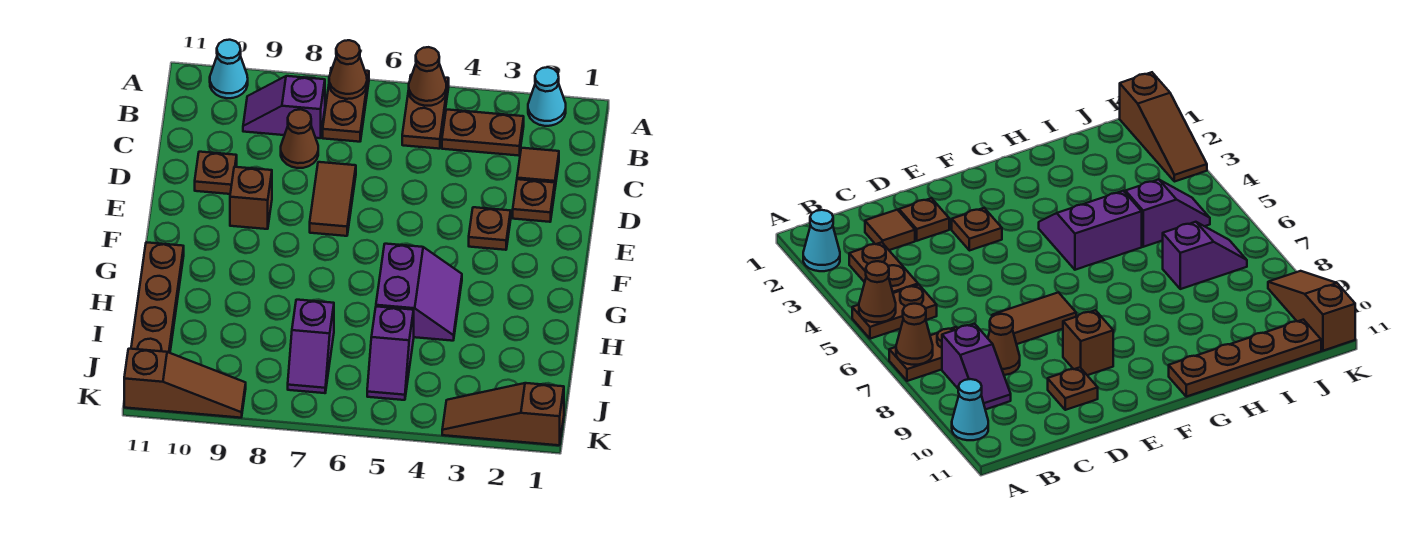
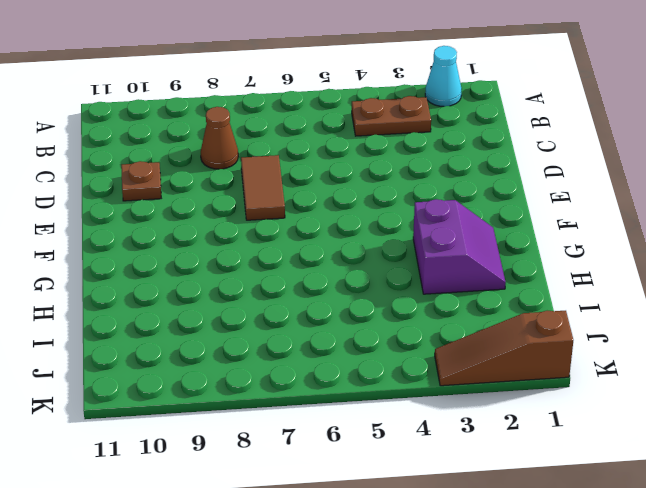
purple 2x2 slope [413,199,506,294] -> purple 2x2 slope moved to [376,244,462,341]
none -> brown 1x2 plate [402,75,449,149]
none -> brown 1x2 plate [323,68,369,142]
none -> cyan 1x1 cone [210,40,248,98]

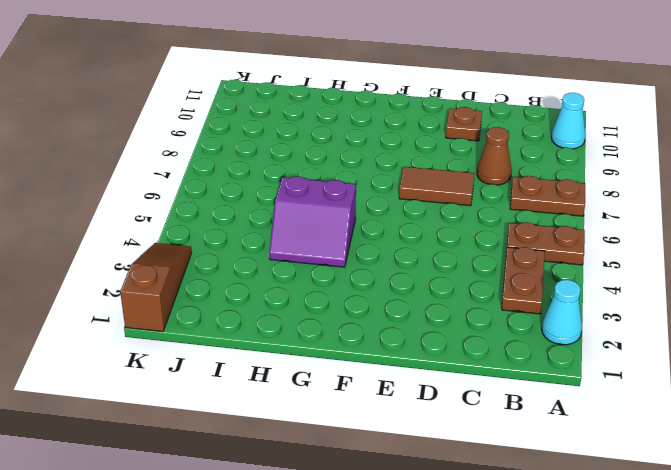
none -> purple 1x2 slope [243,76,325,138]
none -> brown 1x1 tile [517,148,559,187]
none -> brown 1x1 plate [513,179,555,222]

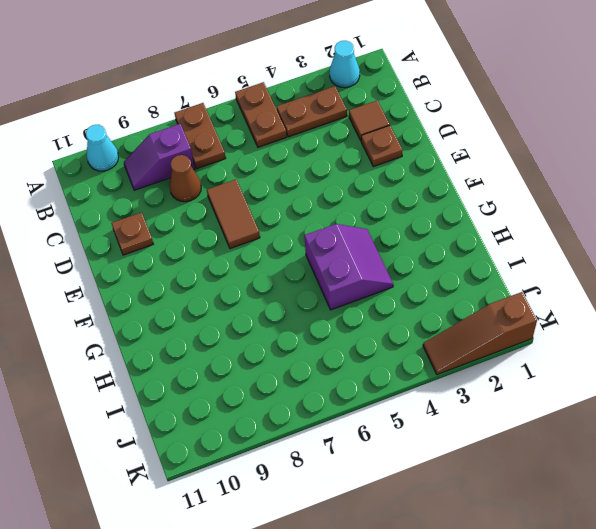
none -> brown 1x1 plate [469,207,511,250]
none -> brown 1x1 brick [230,167,272,229]
none -> brown 1x4 plate [131,242,184,353]

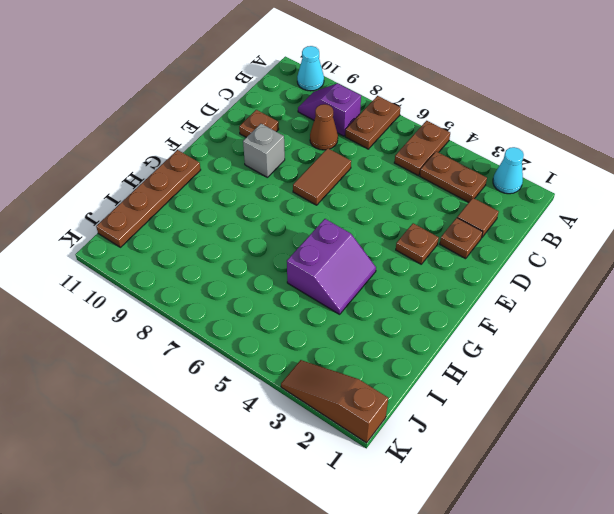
grey 1x1 brick [243,124,285,178] -> brown 1x1 brick [230,167,272,229]
none -> purple 1x2 slope [367,306,414,400]
none -> purple 1x2 slope [288,300,334,393]
none -> brown 1x3 slope [124,349,246,418]

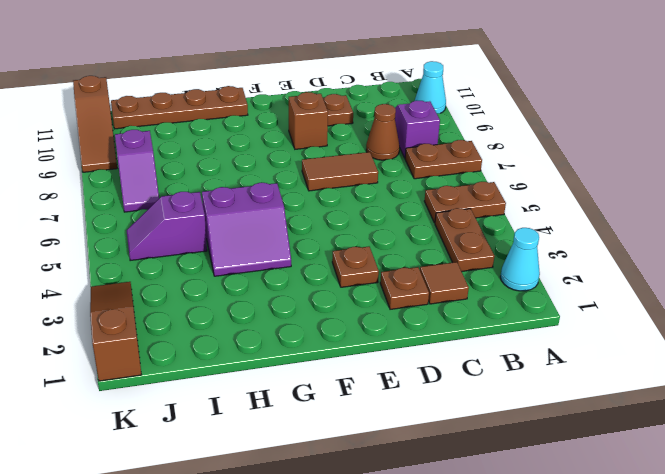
purple 1x2 slope [115,130,159,212] -> purple 1x2 slope turned to [288,300,334,393]
none -> brown 1x1 cone [409,47,446,106]
none -> brown 1x1 cone [329,40,367,99]

